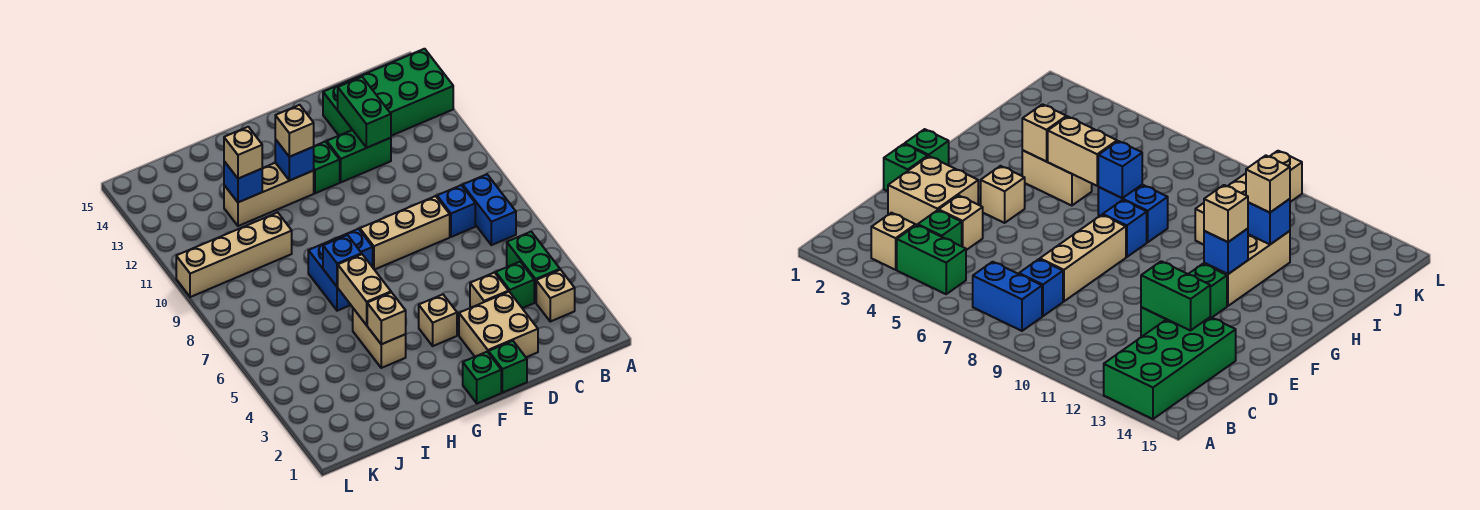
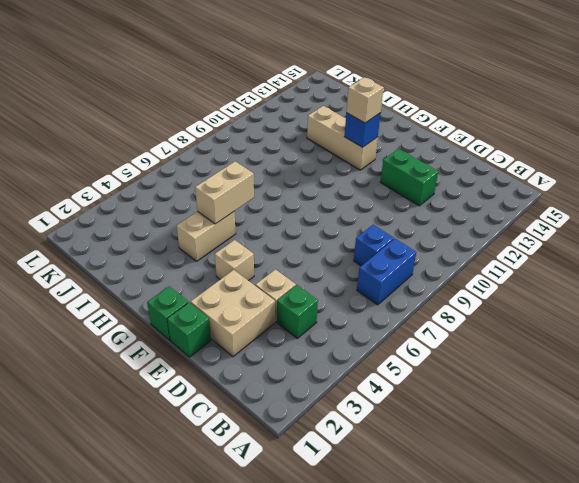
none -> green 2x4 brick [323,49,453,136]
none -> tan 1x1 brick [536,270,575,322]
none -> green 1x2 brick [507,232,560,302]

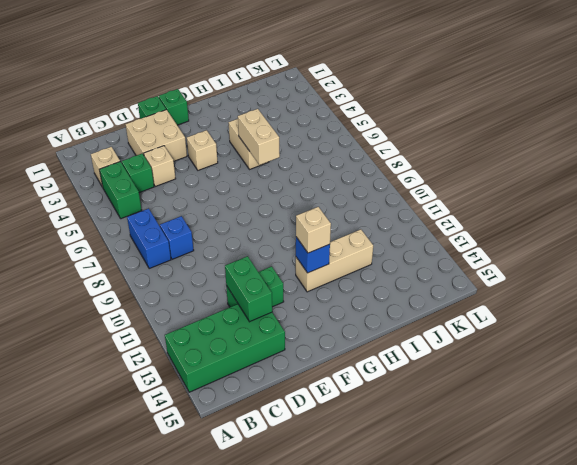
none -> tan 1x3 brick [360,196,450,270]
none -> green 1x1 brick [313,142,340,193]
none -> blue 1x1 brick [334,229,373,267]

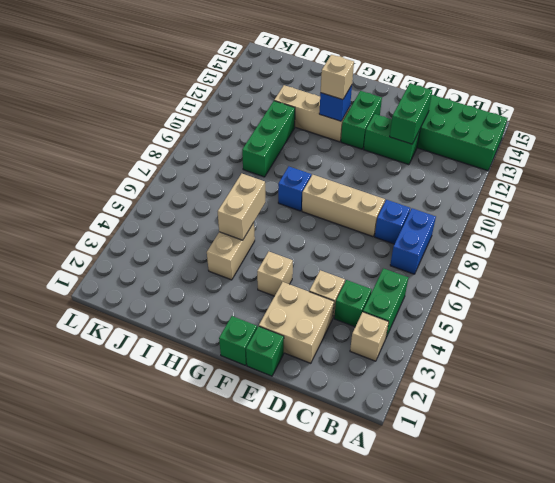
green 1x2 brick [341,91,382,149] -> green 1x1 brick [313,142,340,193]
green 1x3 brick [242,101,295,177] -> tan 1x4 brick [176,212,292,297]
none -> blue 1x2 brick [308,240,351,311]
none -> tan 1x1 brick [367,292,406,344]
none -> blue 1x1 brick [323,235,362,287]

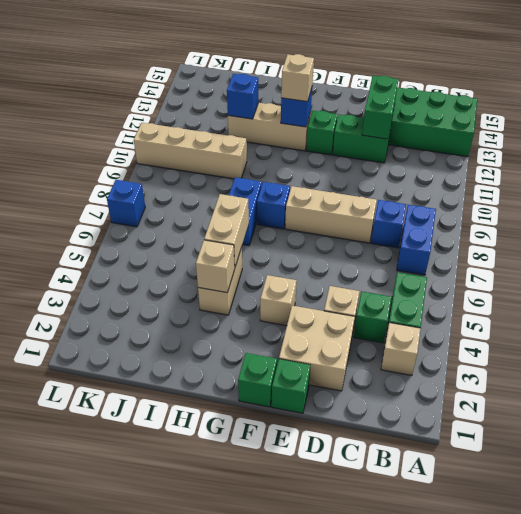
blue 1x1 brick [107,180,145,227] -> blue 1x1 brick moved to [323,235,362,287]
none -> tan 1x1 brick [224,127,262,179]

